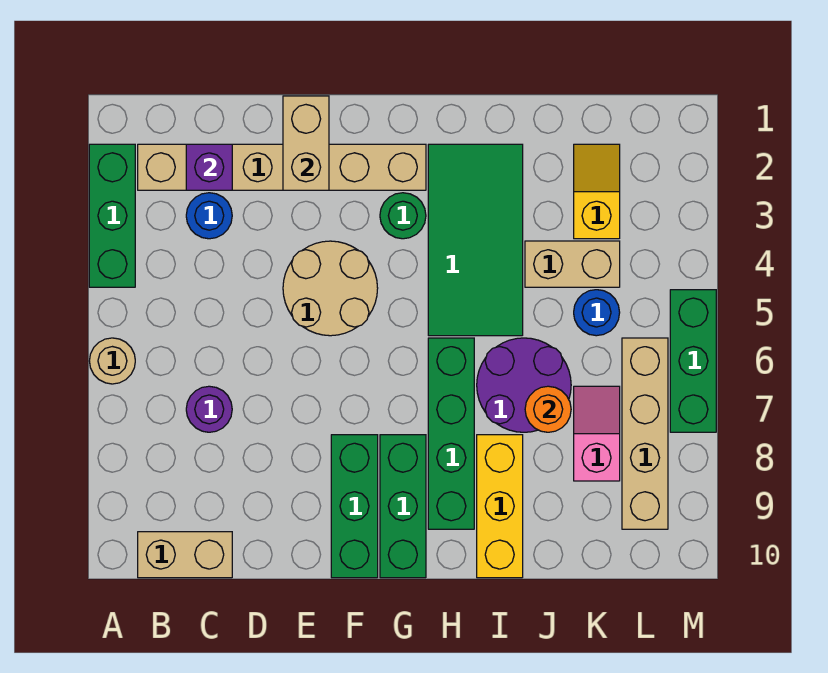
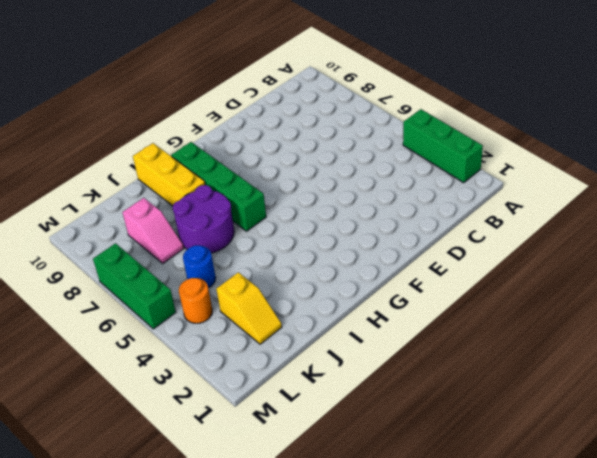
orange 1x1 round brick [179,278,212,323] -> orange 1x1 round brick moved to [525,386,571,432]
none -> tan 1x1 round brick [89,338,135,384]
none -> tan 1x6 brick [138,144,426,190]
none -> tan 1x2 brick [138,532,232,578]

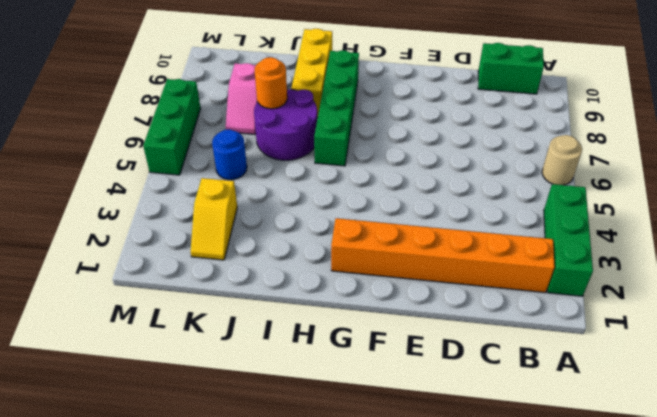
orange 1x6 brick [331,218,555,293] -> tan 1x6 brick [138,144,426,190]
green 1x2 brick [478,43,544,94] -> tan 1x2 brick [138,532,232,578]
none -> blue 1x1 round brick [186,193,232,239]
none -> purple 1x1 round brick [186,386,232,432]
none -> tan 2x2 round brick [283,241,378,336]

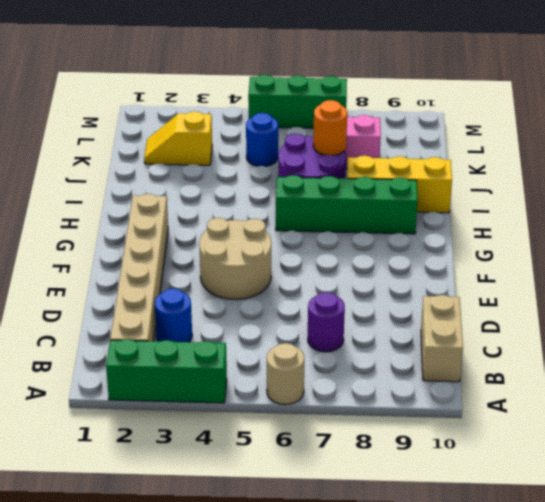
none -> green 1x3 brick [331,435,378,578]
none -> green 1x1 round brick [380,193,426,239]
none -> green 1x3 brick [380,435,426,578]

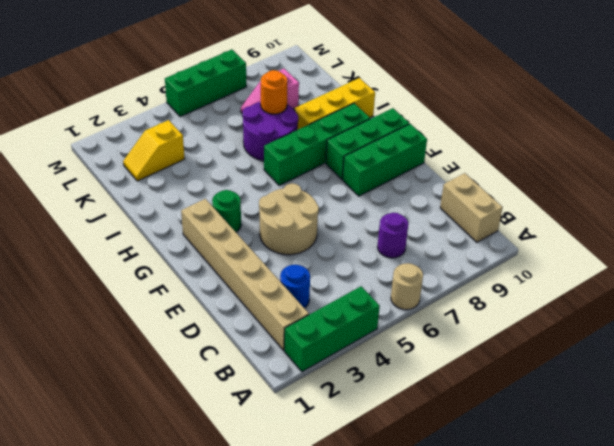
none -> green 2x4 tile [428,144,523,336]
none -> tan 1x2 brick [525,241,620,287]
none -> blue 1x1 round brick [574,290,620,336]

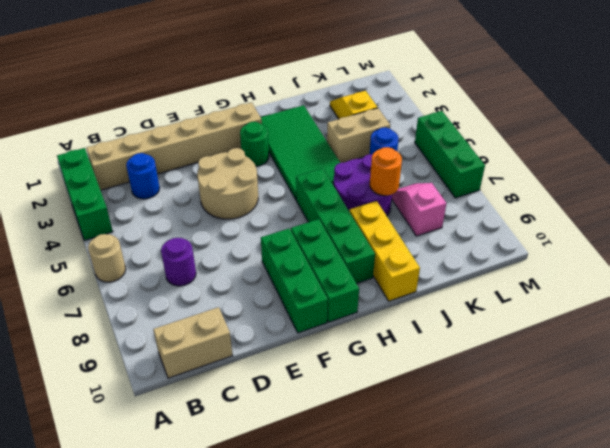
none -> tan 1x4 brick [622,338,668,529]
none -> purple 1x1 brick [186,144,232,190]
none -> tan 1x2 brick [283,96,329,190]

